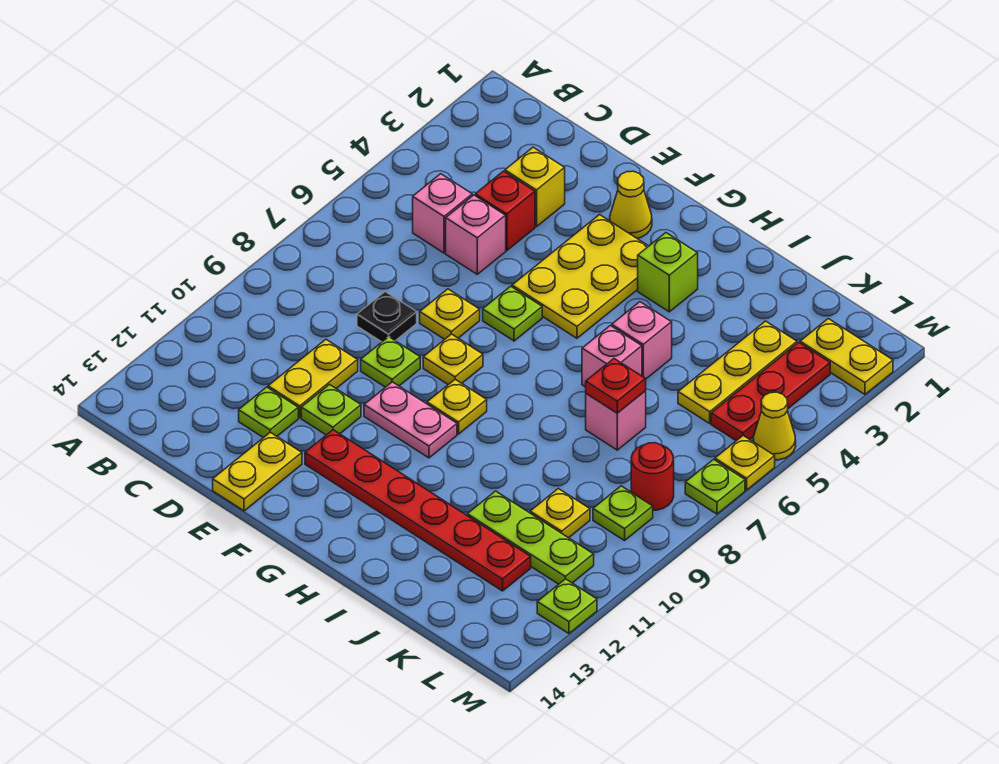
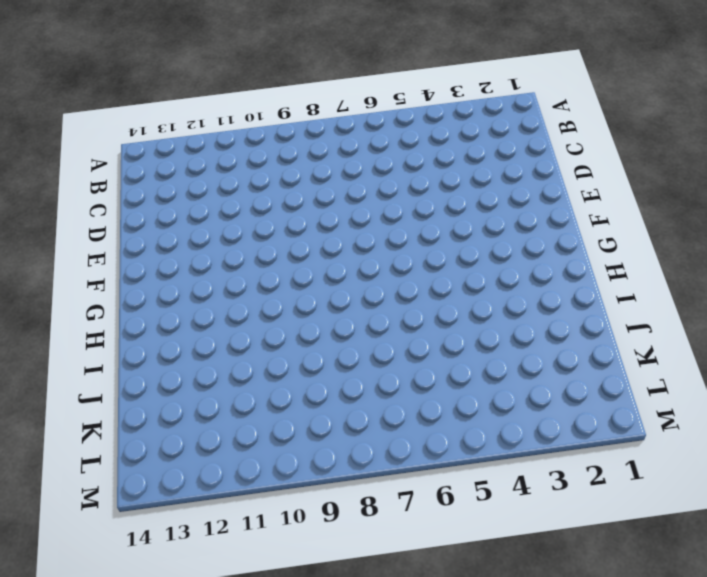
none -> pink 1x1 brick [413,174,472,253]
none -> yellow 1x1 brick [505,147,565,227]
none -> red 1x1 brick [475,171,535,250]
none -> pink 1x1 brick [446,195,506,274]

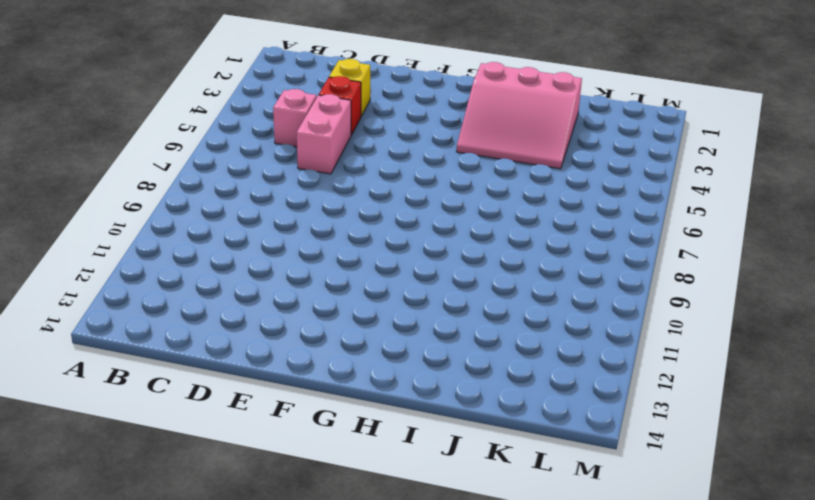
pink 1x2 brick [297,94,351,174] -> pink 1x1 brick [446,195,506,274]
pink 3x3 slope [457,62,582,169] -> lime 1x1 brick [638,233,698,312]
none -> black 1x1 plate [357,292,417,342]
none -> yellow 1x2 plate [268,340,358,418]
none -> lime 1x1 plate [239,387,298,438]
none -> yellow 1x1 plate [420,289,480,339]

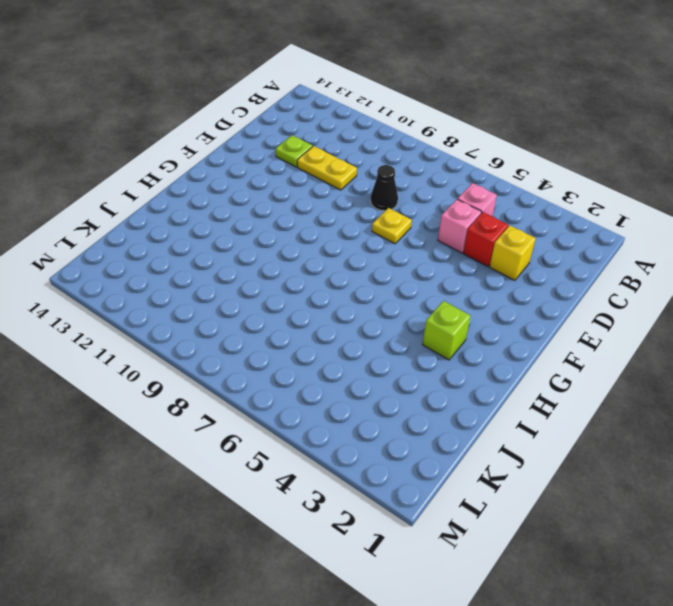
black 1x1 cone [370,165,398,211] -> black 1x1 plate [357,292,417,342]
none -> lime 1x1 plate [361,337,420,387]
none -> lime 1x1 plate [301,385,361,435]
none -> yellow 1x2 plate [213,432,302,511]
none -> yellow 1x1 cone [610,171,652,238]

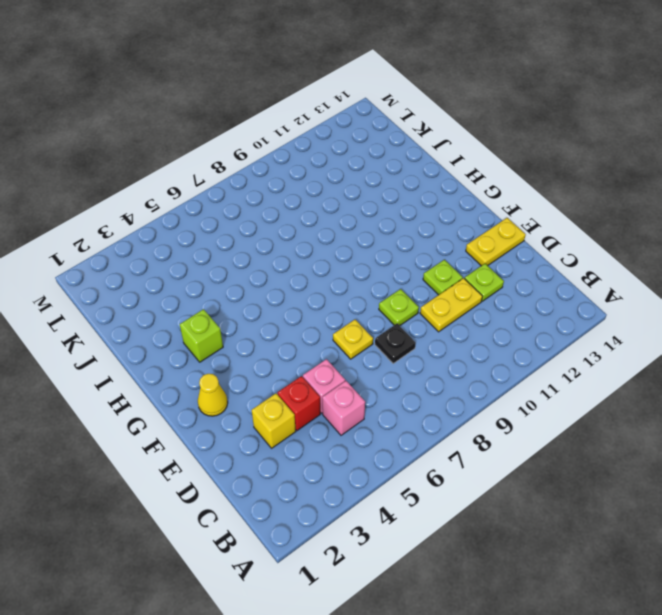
none -> yellow 2x3 plate [512,215,648,338]
none -> lime 1x1 plate [483,286,542,341]
none -> yellow 1x1 plate [423,334,483,385]
none -> pink 1x2 plate [364,382,457,458]

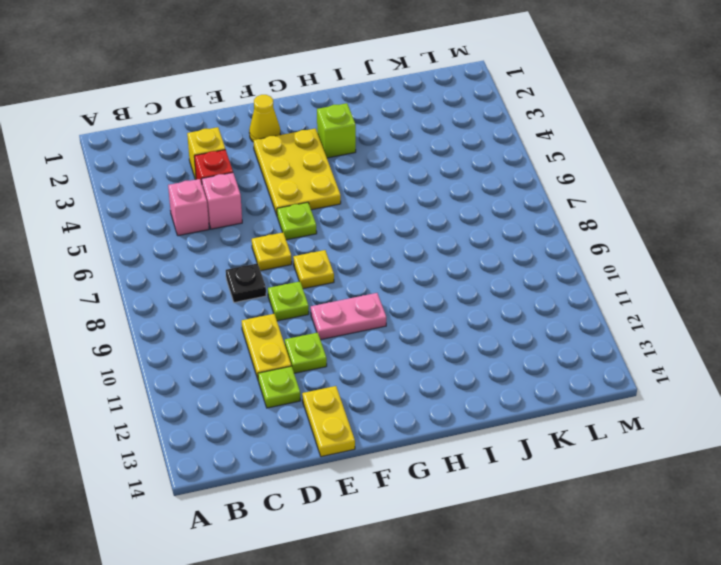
none -> red 1x6 plate [305,430,531,591]
none -> yellow 1x1 plate [427,379,487,434]
none -> pink 1x1 brick [612,302,672,379]
none -> pink 1x1 brick [582,326,642,387]

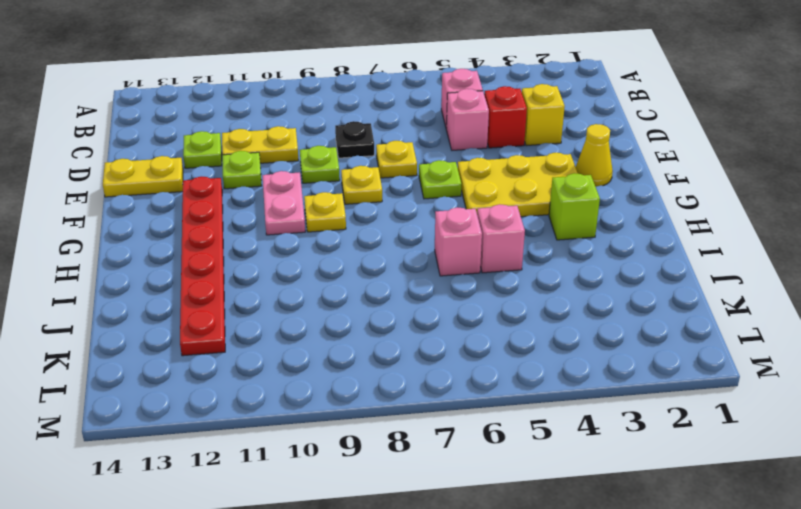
none -> pink 1x1 brick [586,391,646,450]
none -> lime 1x3 plate [467,491,594,584]
none -> yellow 1x3 plate [678,321,797,423]
none -> yellow 1x1 plate [530,489,590,538]

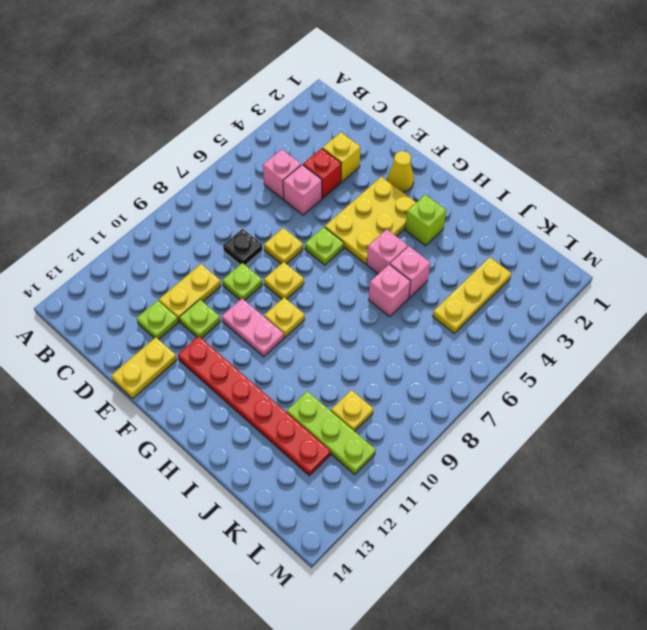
pink 1x1 brick [367,229,408,274] -> pink 1x1 brick moved to [586,391,646,450]
none -> yellow 1x2 plate [800,319,893,394]
none -> red 1x3 plate [711,342,830,441]
none -> red 1x1 round brick [631,443,674,510]
none -> lime 1x1 plate [593,486,653,541]

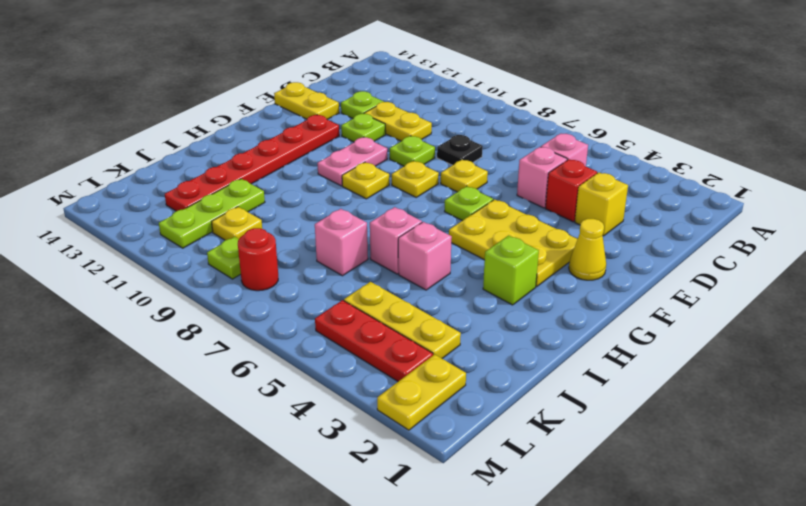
none -> yellow 1x1 cone [753,392,796,460]
none -> yellow 1x1 plate [715,436,775,490]
none -> lime 1x1 plate [685,459,745,514]
none -> lime 1x1 plate [537,579,597,634]

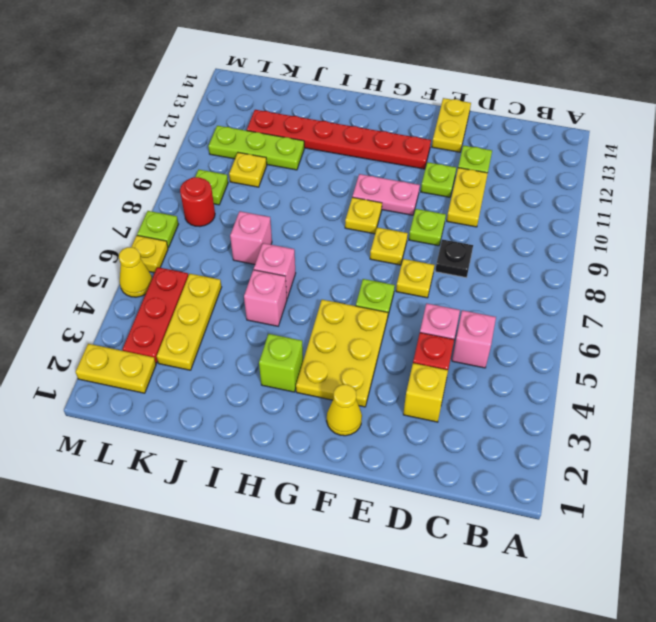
none -> lime 1x1 plate [537,579,597,634]
none -> red 1x1 plate [586,359,646,413]

